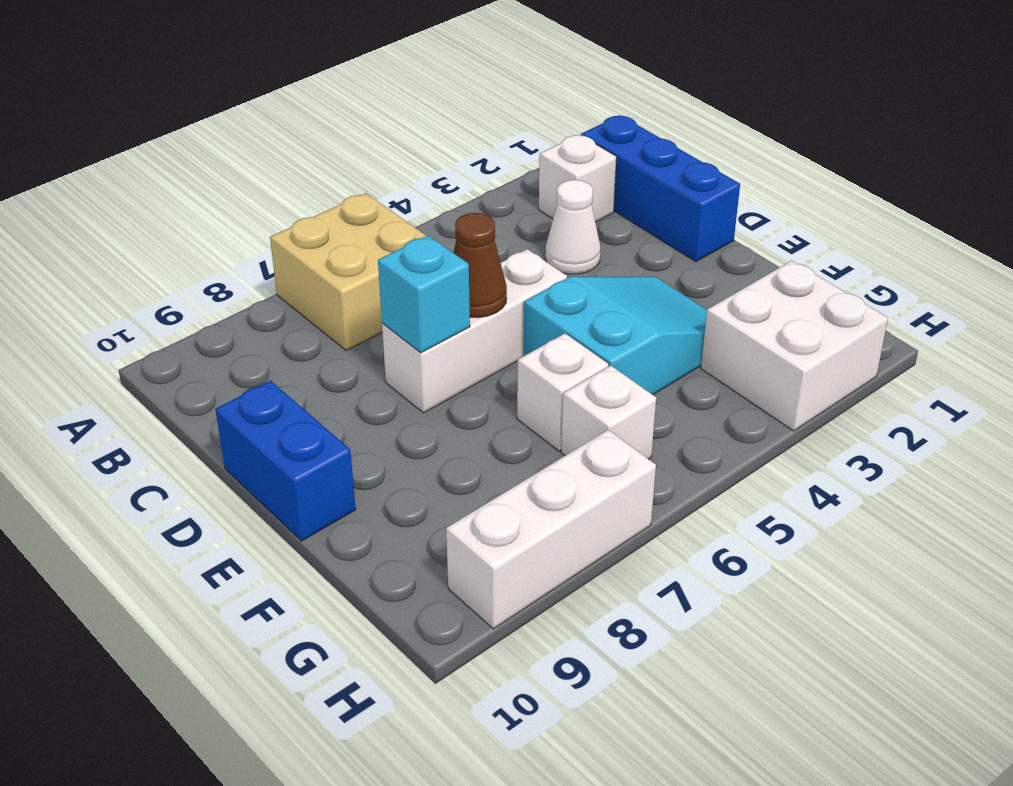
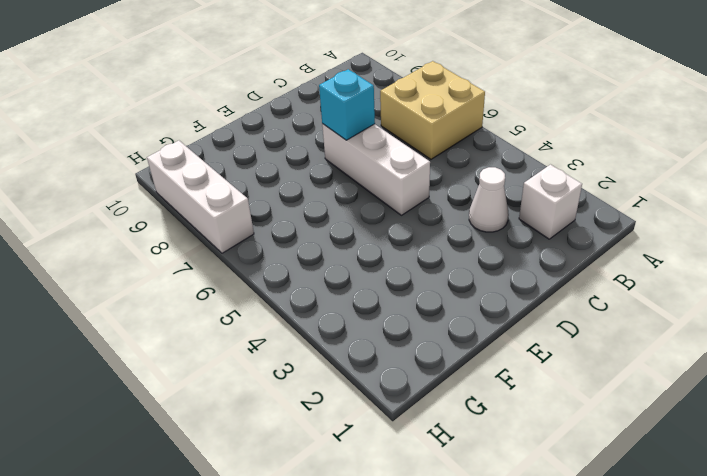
none -> blue 1x3 brick [581,115,740,262]
none -> blue 1x2 brick [215,381,356,541]
none -> cyan 2x3 slope [523,277,707,395]

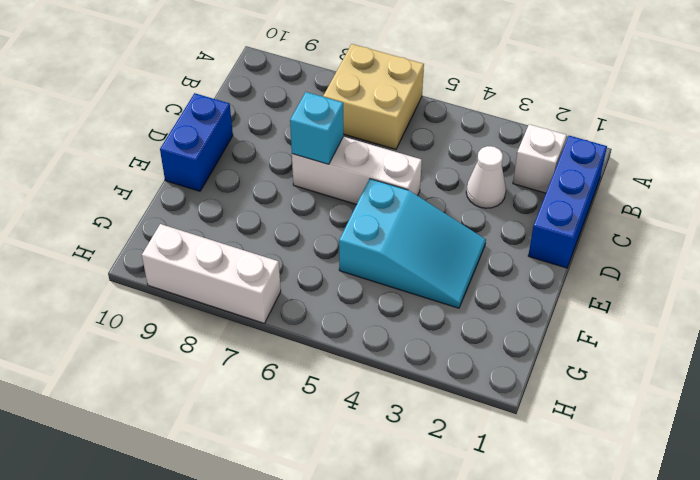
none -> white 1x1 brick [517,334,608,451]
none -> white 2x2 brick [701,261,888,431]
none -> white 1x1 brick [561,366,656,459]

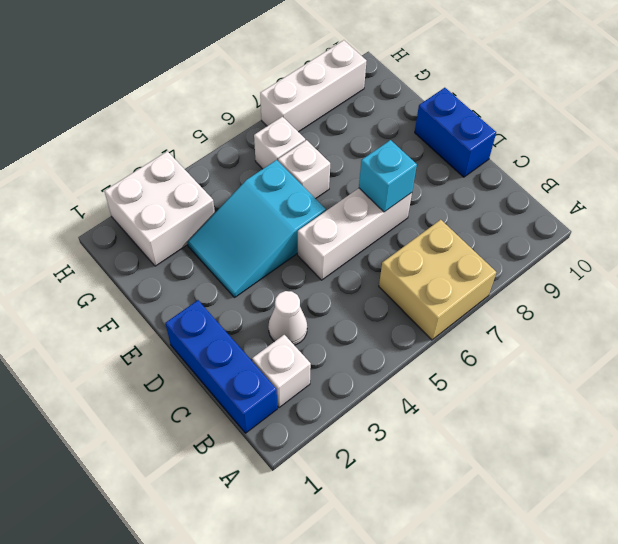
none -> brown 1x1 cone [453,213,507,318]

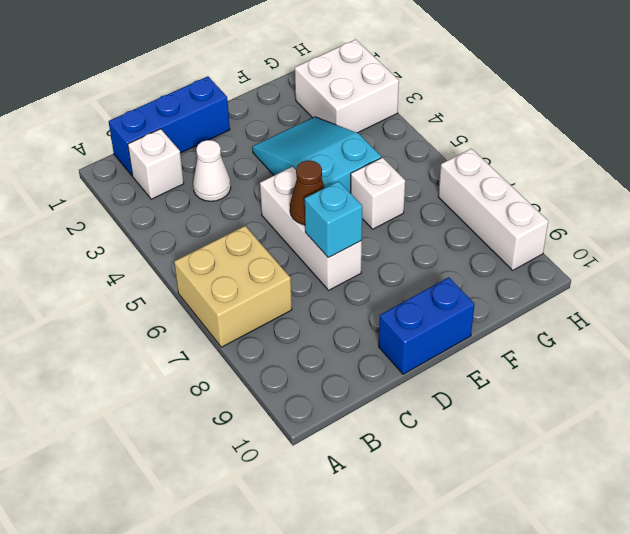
none -> white 1x1 brick [561,366,656,459]

